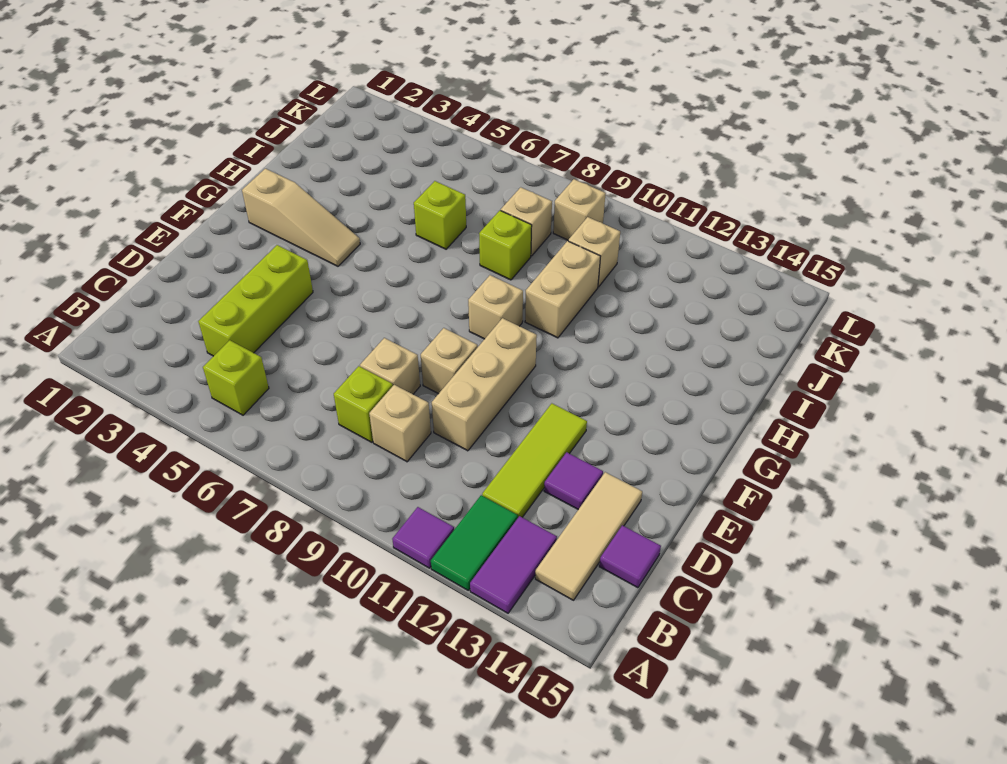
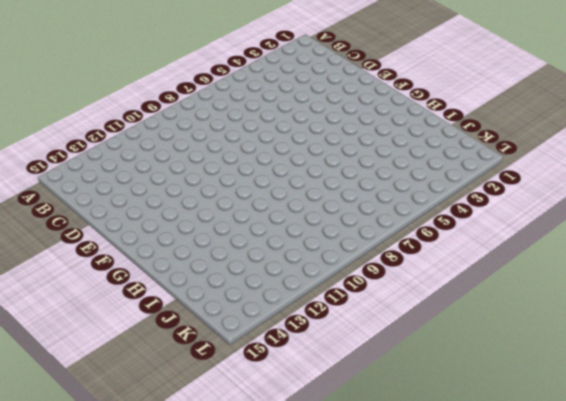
none -> purple 1x1 tile [392,507,454,568]
none -> green 1x2 tile [431,495,518,590]
none -> purple 1x2 tile [470,516,557,613]

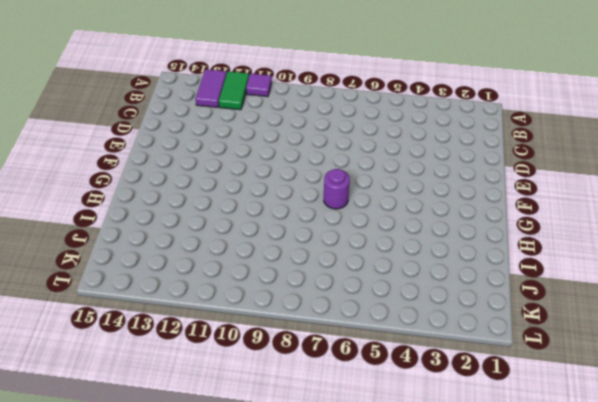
purple 1x1 round brick [324,169,350,209] -> none
none -> lime 1x1 brick [203,340,269,415]
none -> tan 1x3 tile [535,472,642,600]
none -> lime 1x3 brick [198,245,313,356]

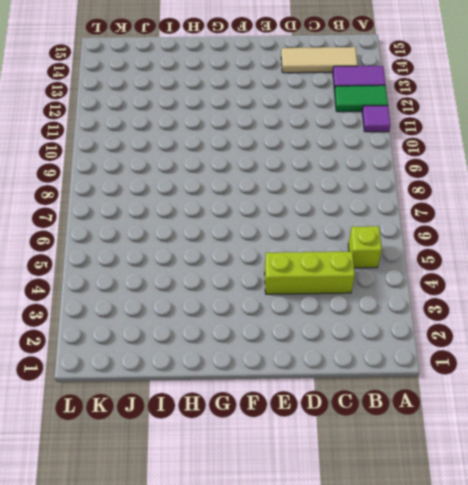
none -> lime 1x1 brick [334,366,393,442]
none -> tan 1x1 brick [369,385,431,462]
none -> lime 1x3 tile [482,404,587,517]

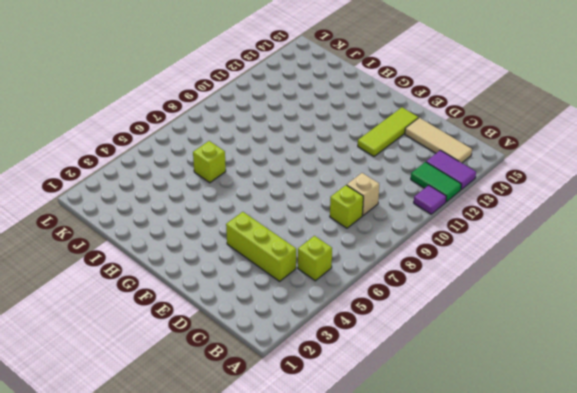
lime 1x3 tile [358,107,418,157] -> lime 1x3 tile turned to [482,404,587,517]
none -> purple 1x1 tile [599,525,661,588]
none -> tan 1x1 brick [360,338,420,394]
none -> tan 1x3 brick [432,318,537,451]

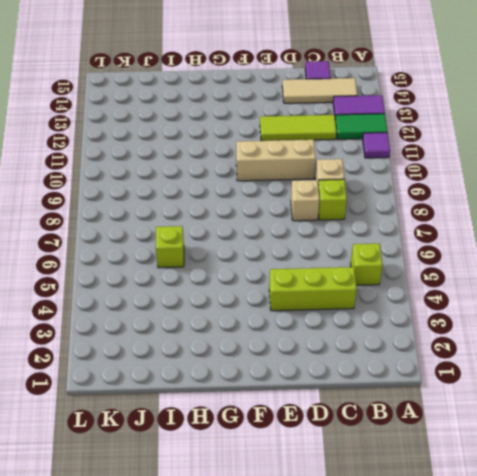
none -> purple 1x1 tile [544,452,603,510]
none -> tan 1x1 brick [421,328,478,394]
none -> tan 1x3 slope [242,169,360,266]

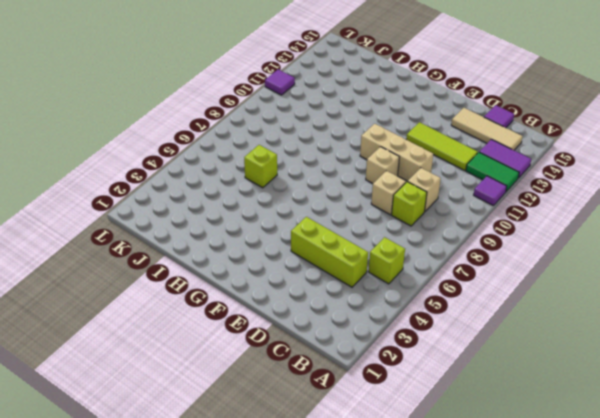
purple 1x1 tile [265,69,295,95] -> purple 1x1 tile moved to [544,452,603,510]
none -> tan 1x3 slope [242,169,360,266]
none -> tan 1x1 brick [468,275,523,339]
none -> tan 1x2 brick [525,241,600,338]

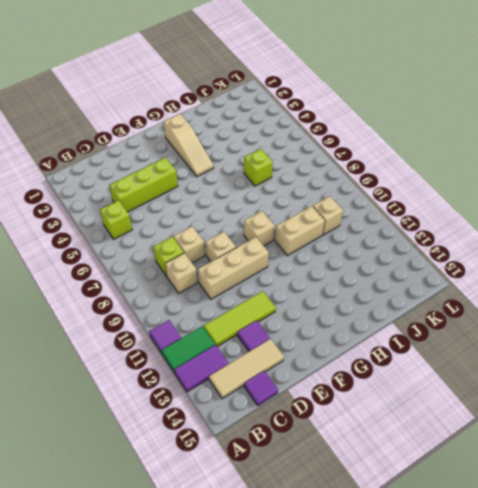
none -> lime 1x1 brick [479,210,532,280]
none -> tan 1x1 brick [501,187,552,256]
none -> tan 1x1 brick [553,179,606,240]

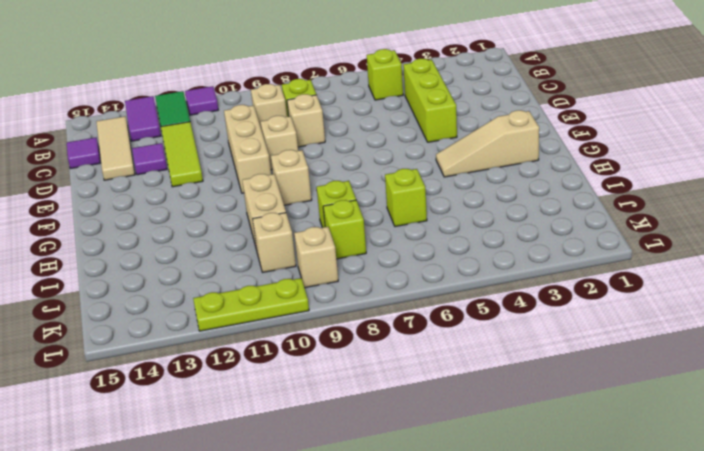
lime 1x1 brick [323,200,366,259] -> tan 1x1 brick [501,187,552,256]
lime 1x3 plate [193,278,309,331] -> none

